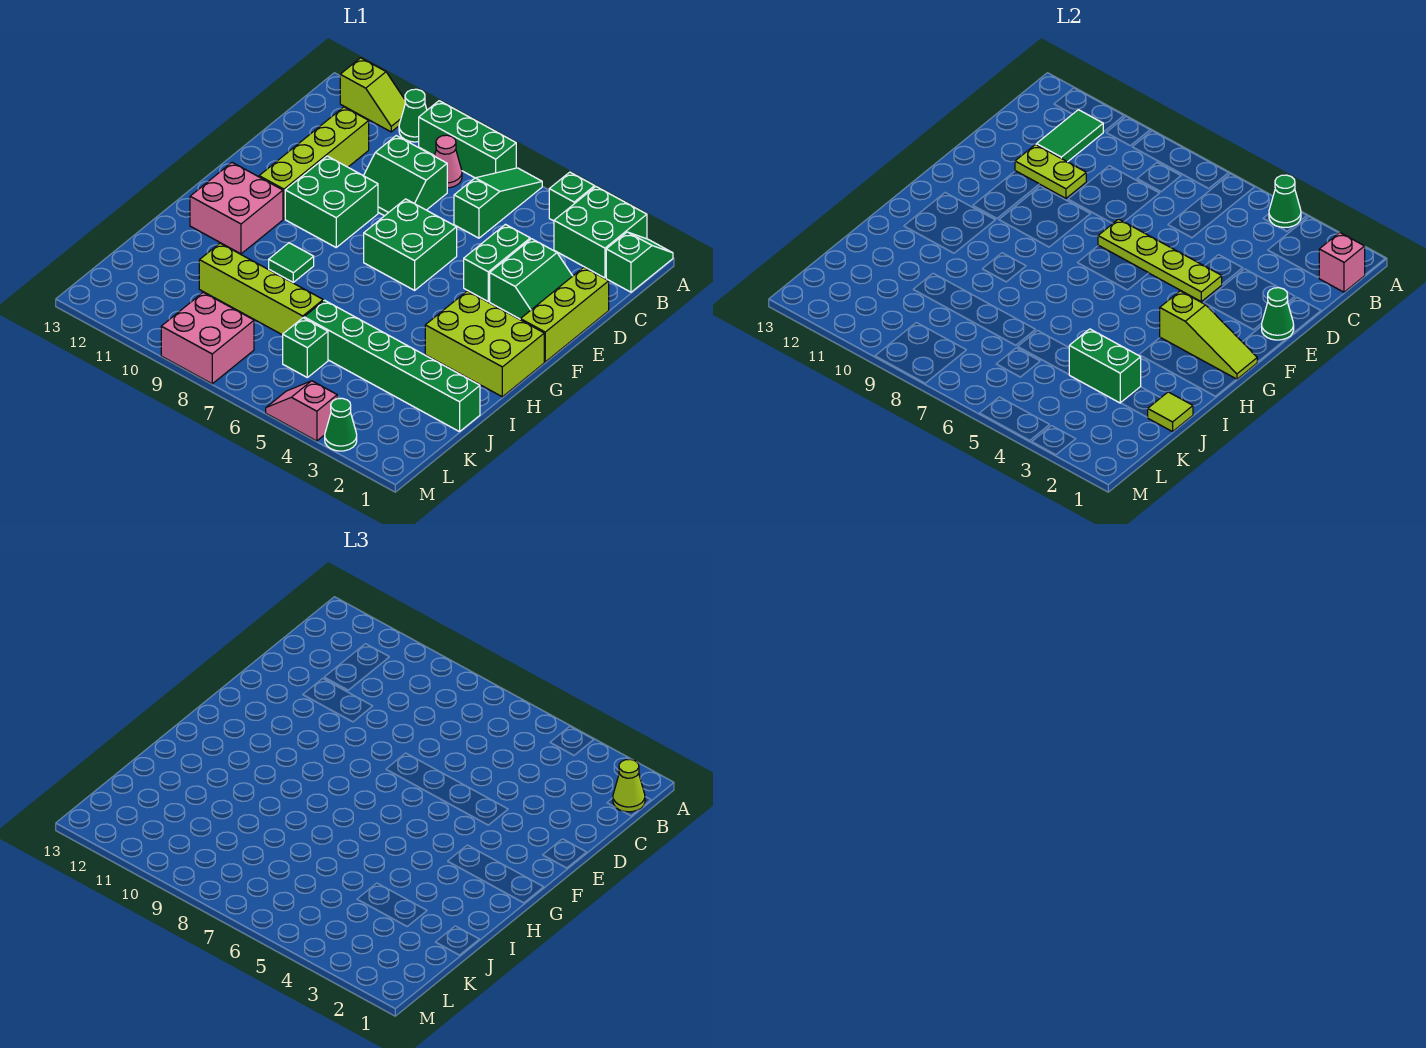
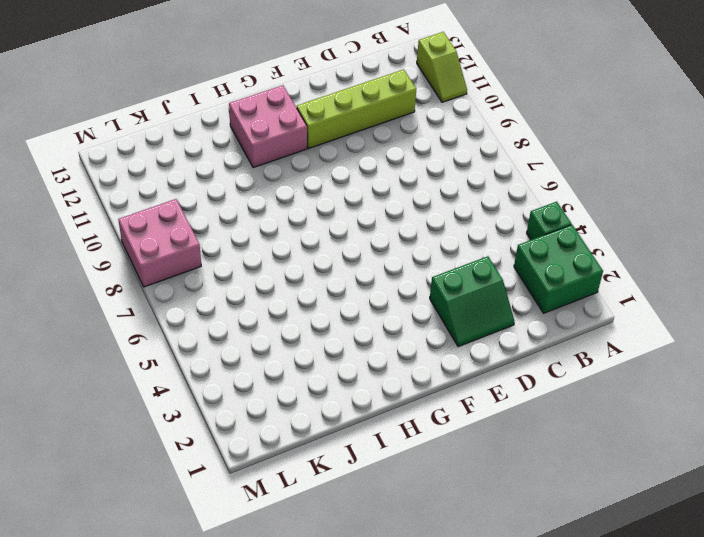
none -> green 1x2 slope [606,232,673,292]
none -> green 1x3 slope [454,168,542,238]
none -> green 1x3 brick [419,101,516,178]
none -> green 1x1 cone [399,89,427,142]

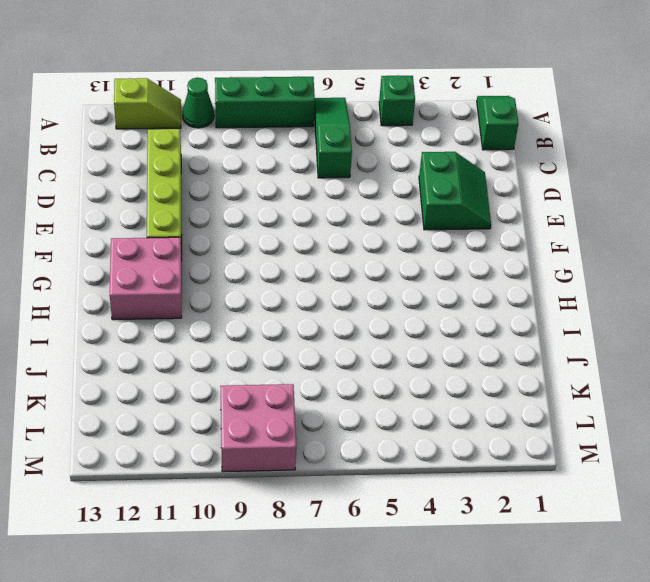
none -> green 2x2 brick [554,187,647,278]
none -> pink 1x1 cone [434,135,462,188]
none -> green 2x2 slope [364,136,447,216]
none -> lime 1x3 brick [520,267,609,362]

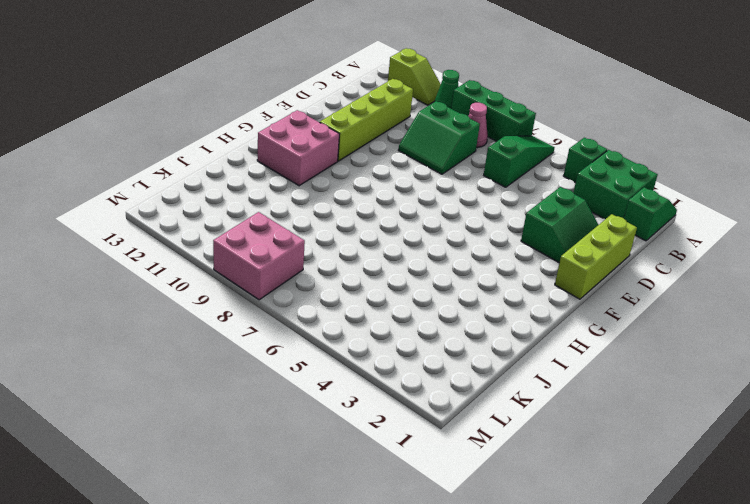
none -> green 1x2 brick [464,224,530,302]
none -> green 2x2 brick [364,199,457,290]
none -> green 2x2 brick [285,156,378,247]
none -> lime 2x3 brick [425,291,544,397]

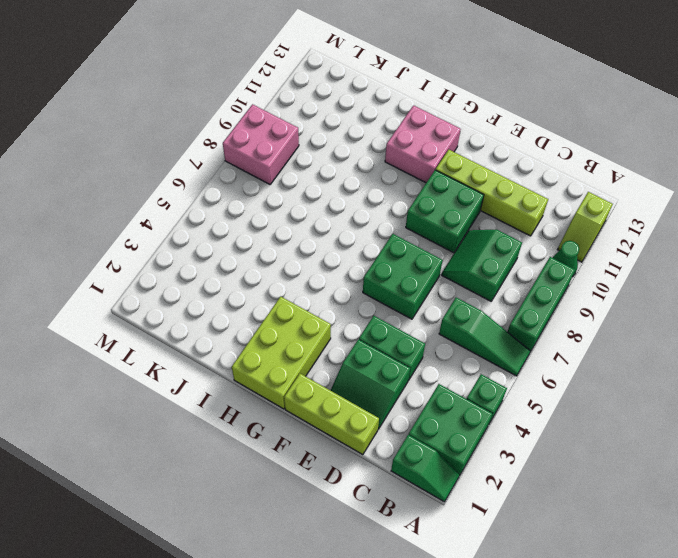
none -> pink 1x1 cone [434,135,462,188]
none -> green 1x1 tile [269,243,314,282]
none -> green 1x6 brick [304,300,480,432]
none -> lime 1x4 brick [199,243,323,335]

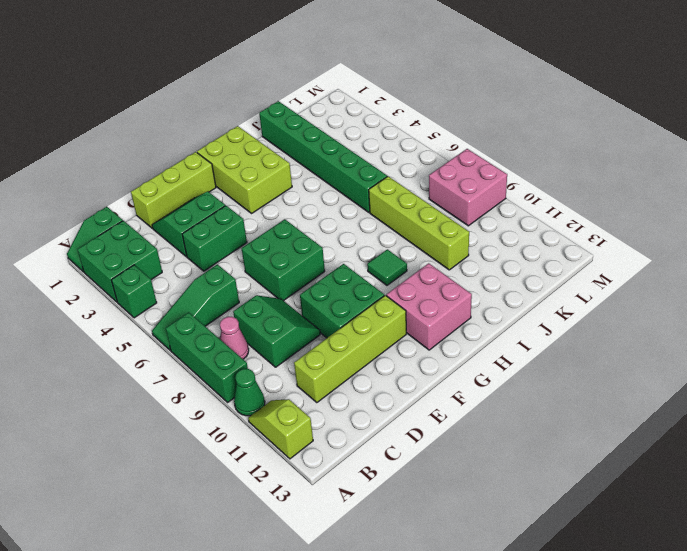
none -> green 1x1 brick [283,318,328,377]
none -> green 1x1 cone [325,398,357,451]
none -> pink 1x2 slope [266,381,337,441]
none -> green 1x1 cone [1269,175,1301,228]

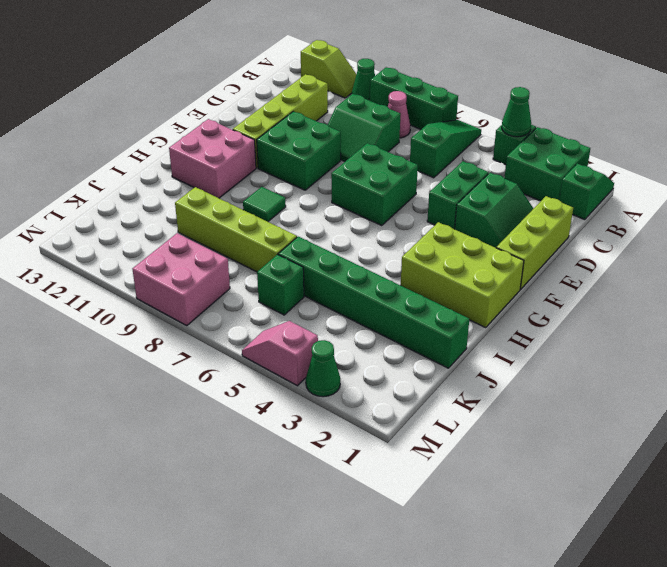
none -> pink 1x1 brick [1319,232,1365,292]
none -> green 1x2 tile [1036,110,1103,162]
none -> lime 1x2 plate [1015,145,1086,198]
none -> green 1x1 cone [1261,288,1294,340]

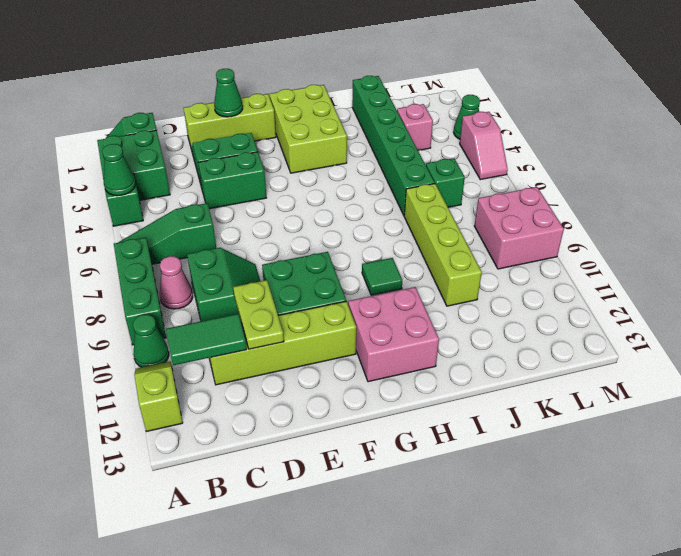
pink 1x1 brick [397,104,433,150] -> pink 1x1 brick moved to [1319,232,1365,292]
none -> green 2x2 brick [364,199,457,290]
none -> lime 1x4 plate [1098,219,1222,302]
none -> lime 1x3 slope [1160,291,1257,379]
none -> lime 1x1 tile [1147,392,1193,432]

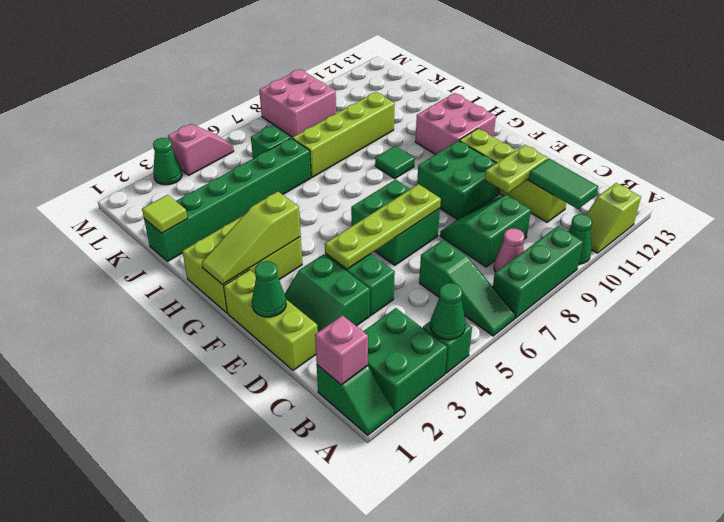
none -> green 1x2 brick [1069,329,1141,403]
none -> lime 1x1 cone [613,759,645,812]

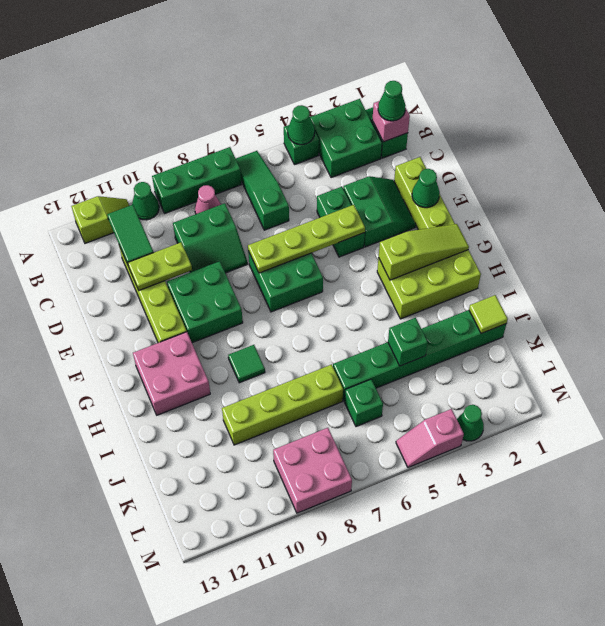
green 1x1 cone [378,81,406,121] -> lime 1x1 cone [613,759,645,812]
green 1x1 brick [388,318,428,366] -> green 1x2 brick [1069,329,1141,403]

